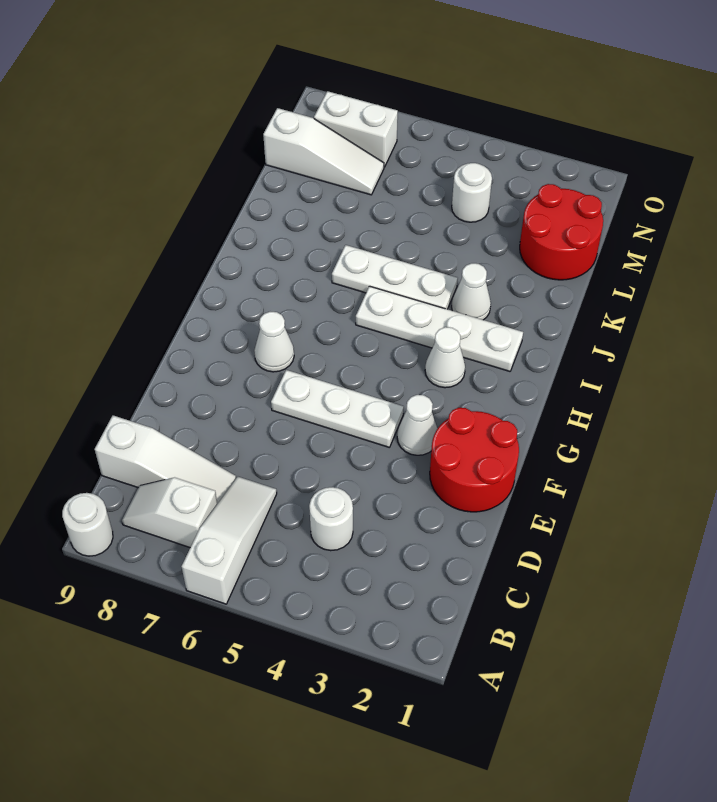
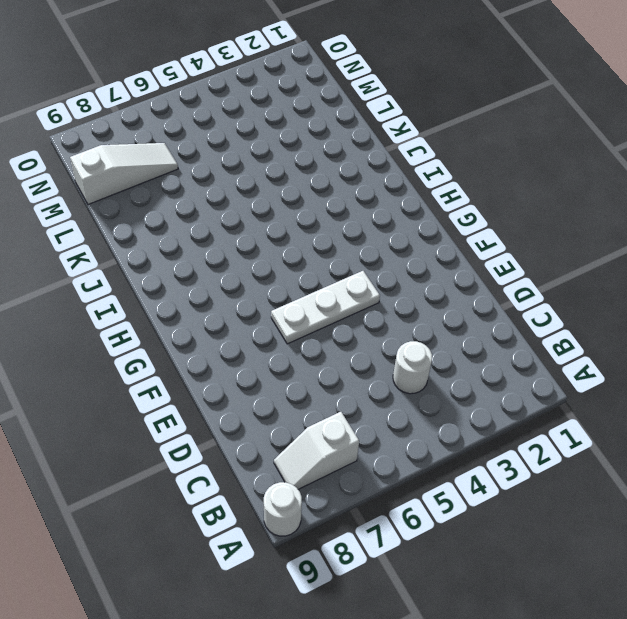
none -> white 1x3 slope [182,477,277,604]
none -> white 1x3 slope [95,416,236,504]
none -> red 2x2 round brick [430,408,519,512]

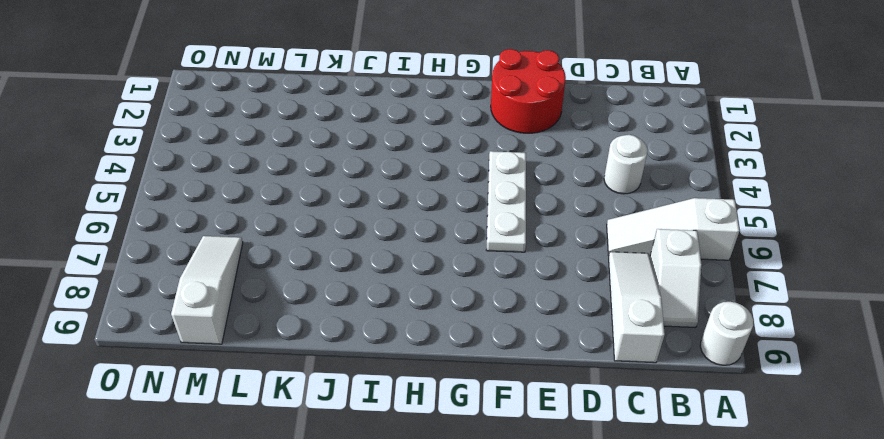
none -> white 1x1 cone [397,395,438,455]
none -> white 1x1 cone [254,312,294,372]
none -> white 1x1 cone [425,327,465,388]

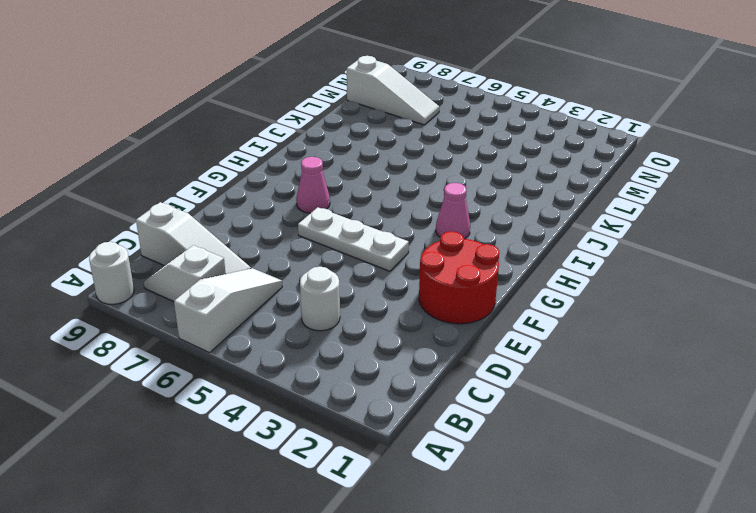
pink 1x1 cone [296,157,330,213] -> white 1x1 cone [254,312,294,372]
pink 1x1 cone [436,183,470,239] -> white 1x1 cone [425,327,465,388]
none -> white 1x1 cone [397,395,438,455]
none -> white 1x4 plate [356,286,523,371]
none -> white 1x1 cone [452,263,491,320]

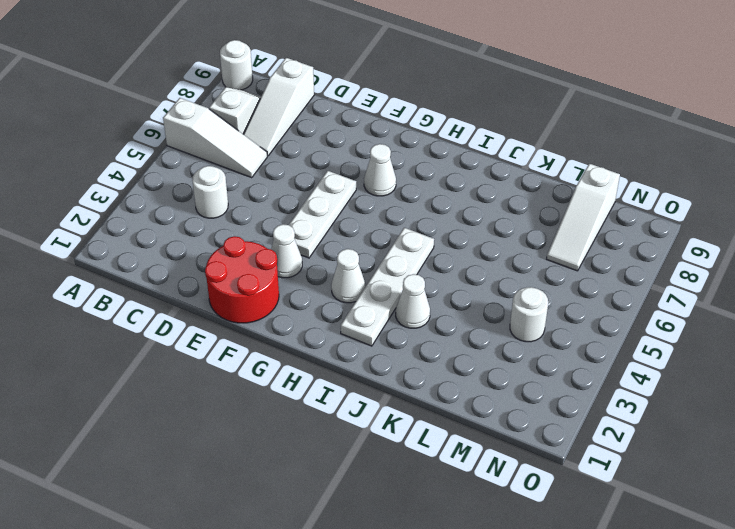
none -> white 1x3 plate [332,245,458,309]
none -> red 2x2 round brick [520,184,603,280]
none -> white 1x2 brick [314,91,398,167]

